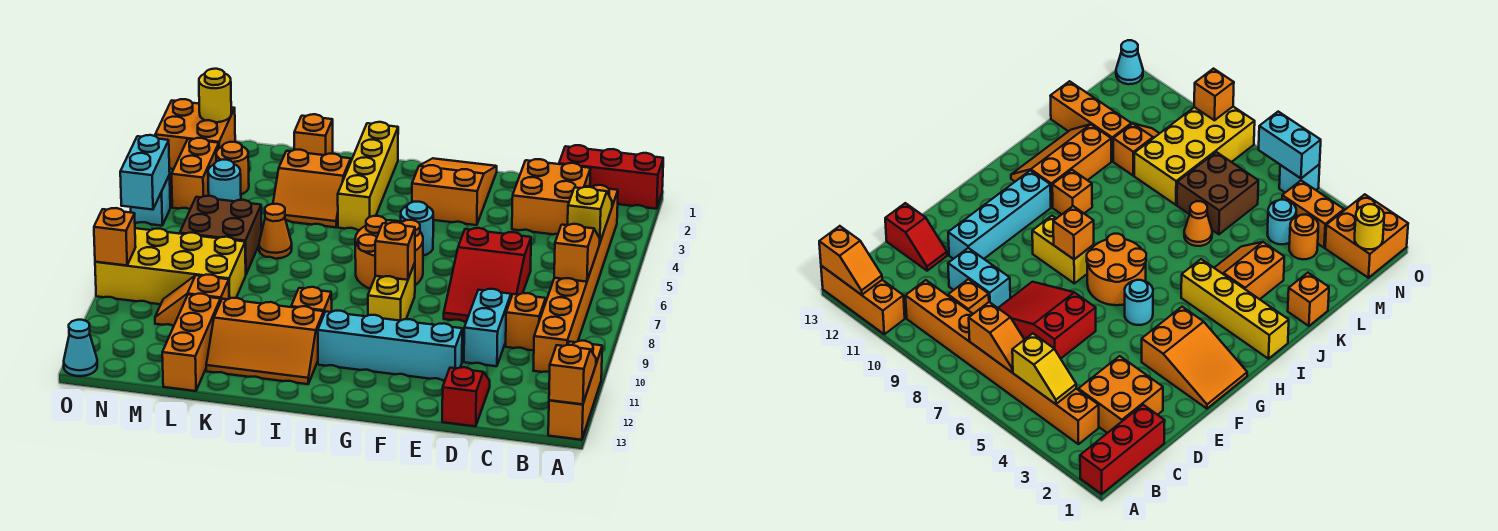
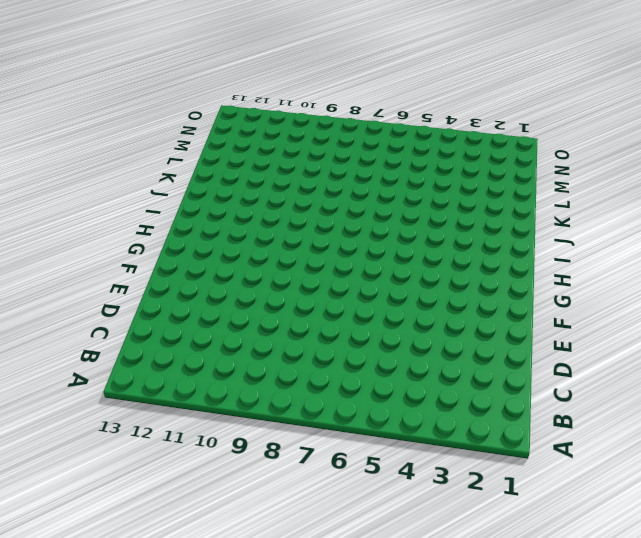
none -> red 1x3 brick [559,145,663,209]
none -> orange 1x3 brick [548,341,602,440]
none -> orange 1x8 brick [533,185,618,372]
none -> orange 2x2 brick [512,159,591,234]

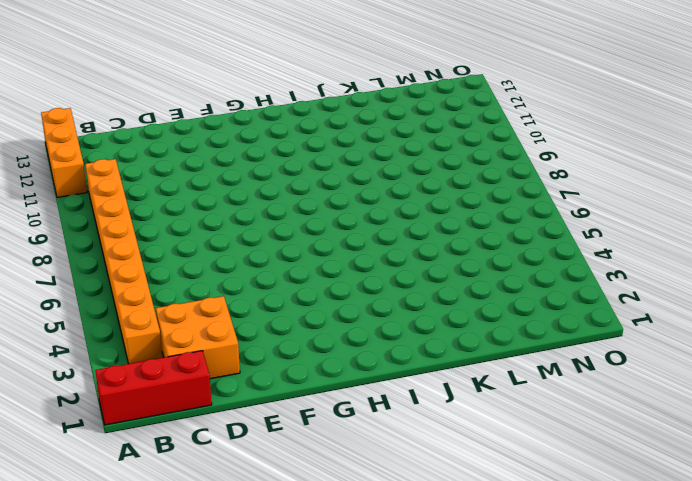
none -> orange 1x1 brick [506,293,546,350]
none -> red 2x3 slope [444,228,531,322]
none -> cyan 1x2 brick [464,289,511,366]
none -> red 1x2 slope [442,367,490,426]

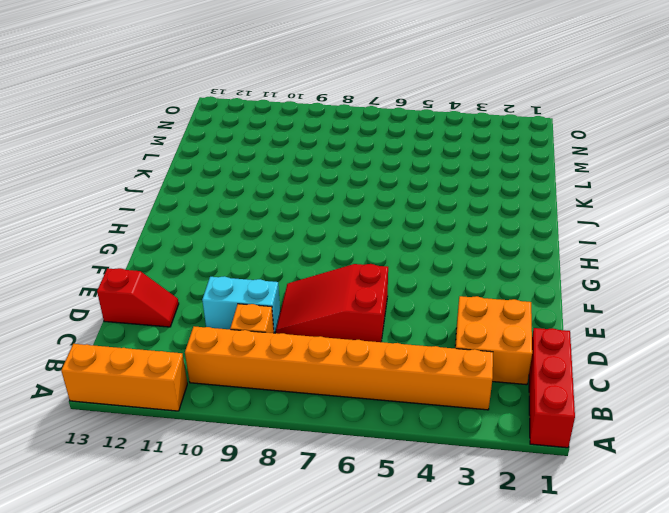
none -> cyan 1x4 brick [318,311,462,381]
none -> orange 2x3 slope [412,158,497,225]
none -> cyan 1x1 round brick [401,202,433,256]
none -> orange 2x2 round brick [355,216,423,289]

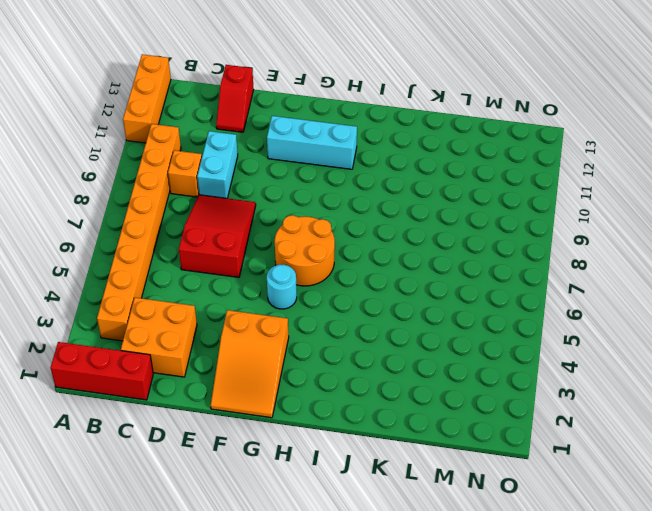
cyan 1x3 brick [267,116,357,169] -> cyan 1x4 brick [318,311,462,381]
none -> yellow 1x2 brick [368,263,415,321]
none -> yellow 1x4 brick [338,122,398,230]
none -> orange 1x1 brick [291,287,332,313]
none -> orange 2x3 slope [206,298,324,384]

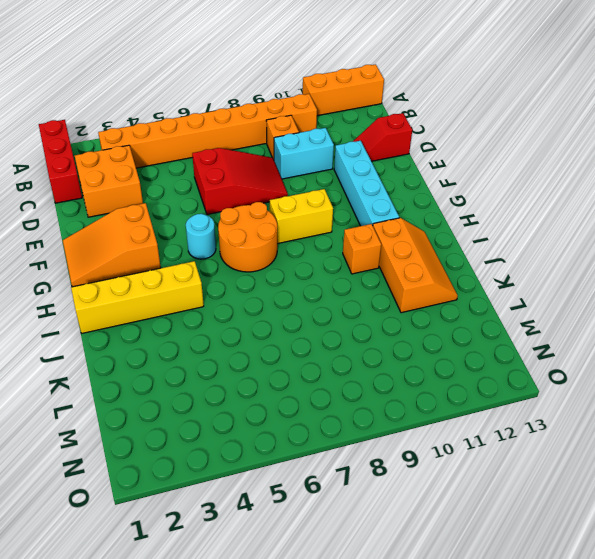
none -> orange 2x2 slope [273,150,351,227]
none -> orange 1x1 brick [294,114,333,155]
none -> orange 1x1 cone [259,204,292,259]
none -> brown 2x2 brick [180,196,262,274]

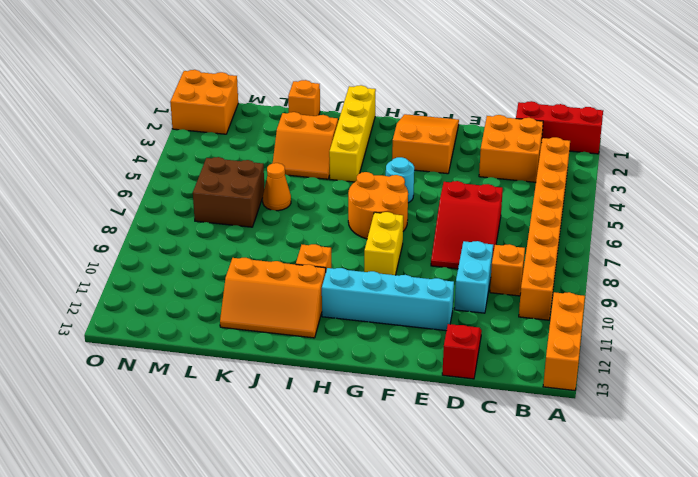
none -> yellow 2x4 brick [95,228,246,304]
none -> orange 1x2 slope [155,275,229,326]
none -> orange 1x3 brick [162,294,221,391]
none -> orange 1x1 round brick [216,142,249,194]

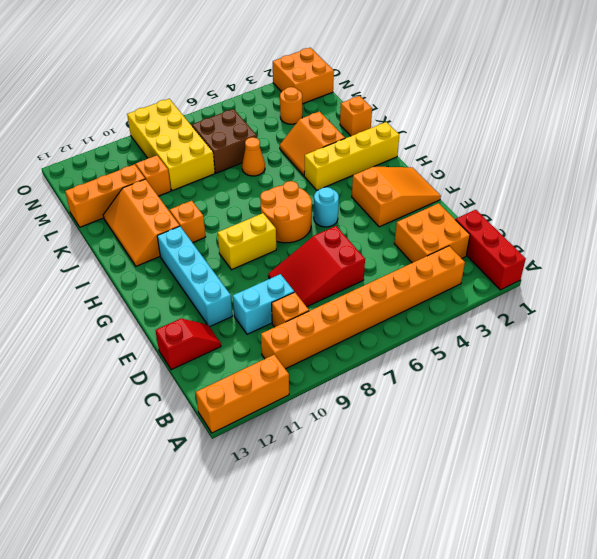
none -> cyan 1x1 round brick [208,160,241,201]
none -> orange 1x2 brick [172,138,219,209]
none -> cyan 1x1 brick [131,175,170,226]
none -> cyan 1x1 cone [64,320,97,376]

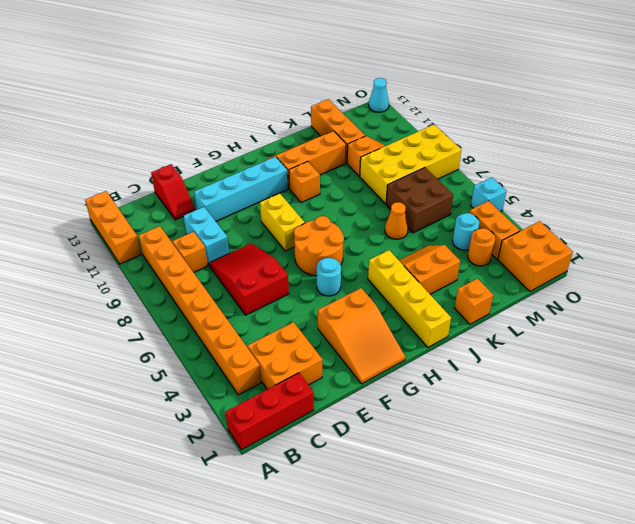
none -> orange 1x2 slope [549,345,596,404]
none -> yellow 1x2 slope [568,187,612,244]
none -> orange 1x2 slope [554,224,600,282]
none -> orange 1x1 brick [375,222,415,280]

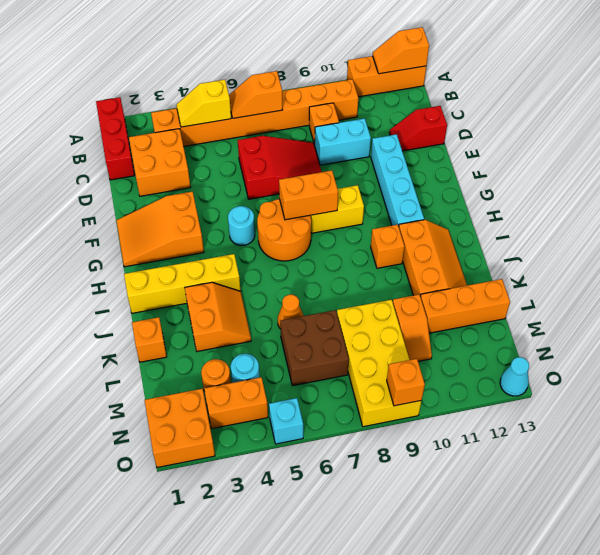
orange 1x2 brick [279,170,338,220] -> orange 1x1 brick [375,222,415,280]
none -> yellow 1x1 round brick [199,69,231,122]
none -> cyan 1x2 brick [120,135,170,210]

